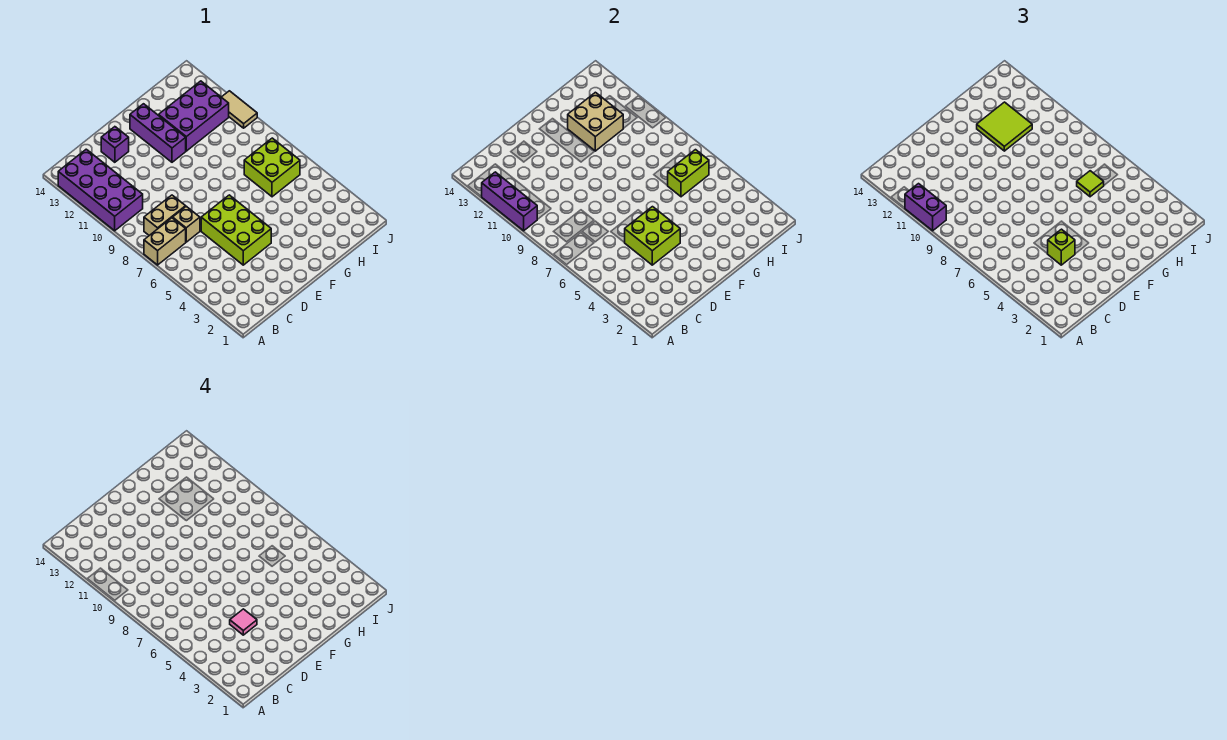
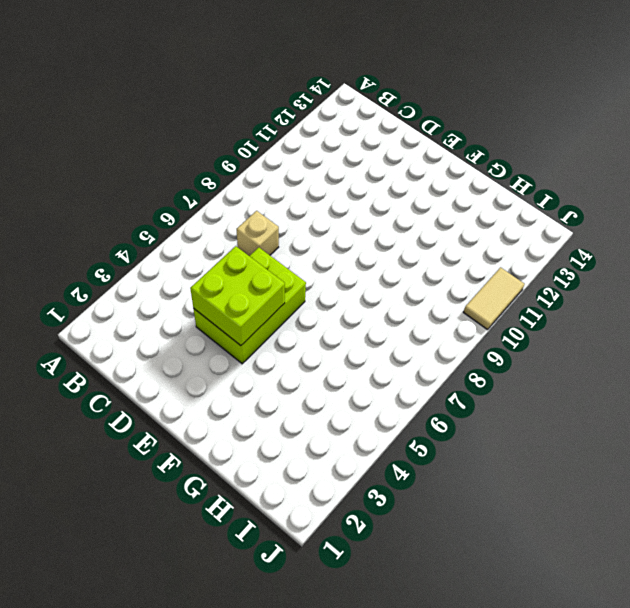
none -> tan 1x2 brick [144,218,186,265]
none -> purple 2x4 brick [58,149,143,231]
none -> tan 1x2 brick [144,195,186,235]

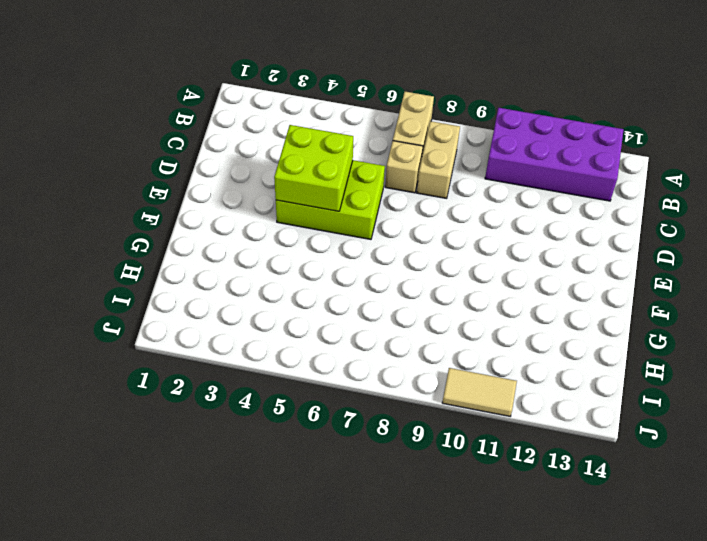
none -> purple 1x1 brick [101,127,129,162]
none -> purple 1x3 brick [130,104,186,162]
none -> purple 2x3 brick [159,81,229,151]

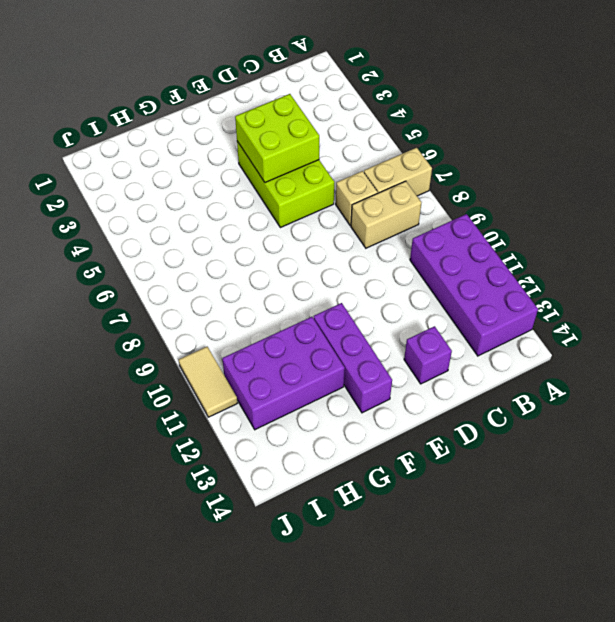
none -> lime 2x2 brick [244,138,300,197]
none -> purple 1x3 brick [482,172,537,231]
none -> tan 2x2 brick [568,92,623,151]

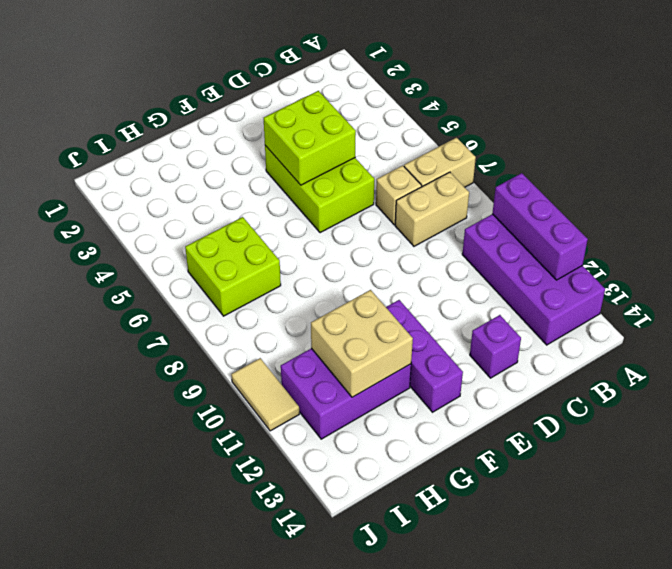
none -> lime 1x2 brick [668,150,709,197]
none -> purple 1x2 brick [905,184,946,231]
none -> lime 1x1 brick [1048,229,1075,265]

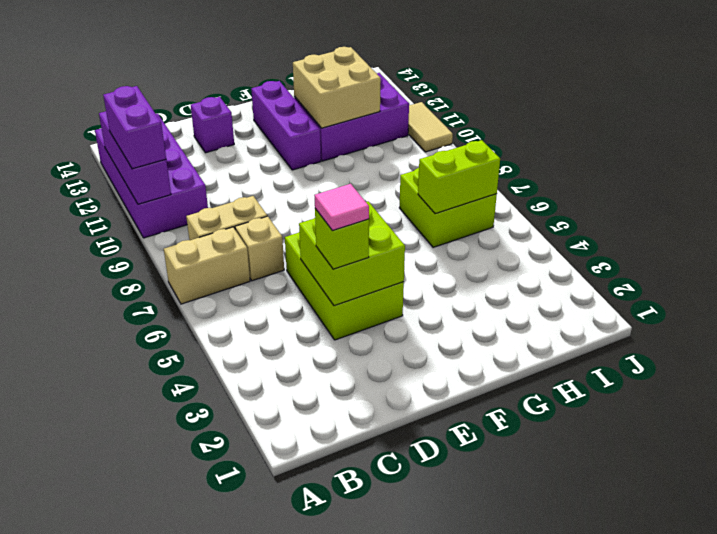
none -> lime 2x2 tile [977,102,1032,151]
none -> lime 1x1 tile [1077,171,1104,197]

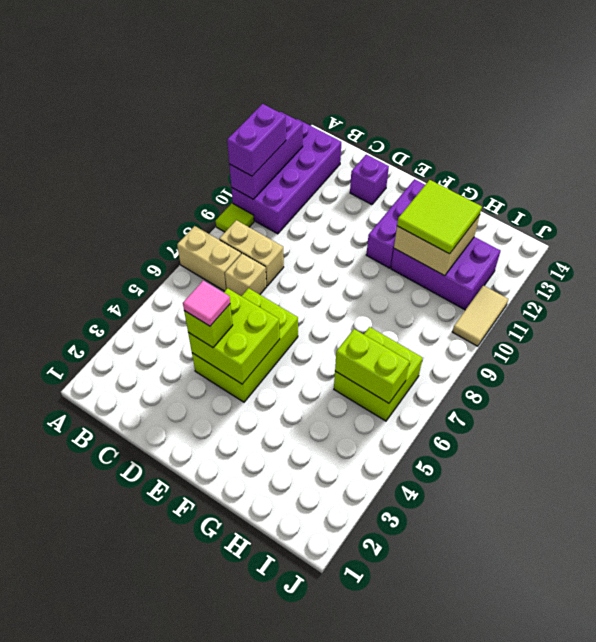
lime 1x1 tile [216,203,254,232] -> lime 1x1 tile moved to [1077,171,1104,197]

